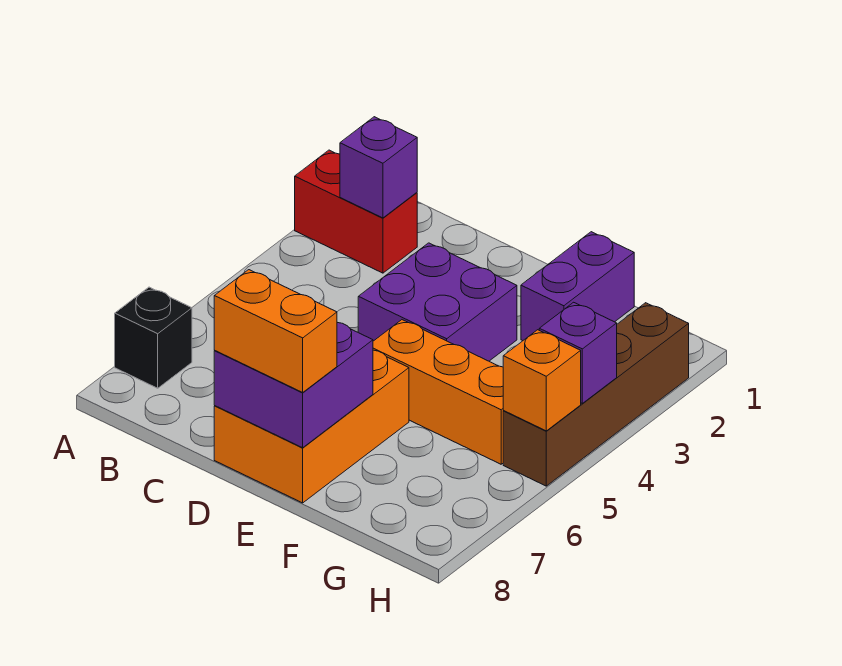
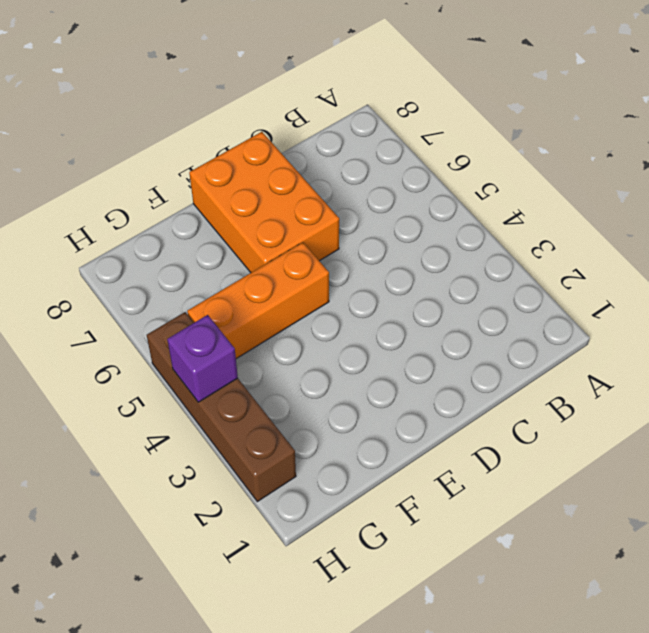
none -> red 1x2 brick [295,150,417,273]
none -> black 1x1 brick [115,287,192,388]
none -> purple 2x2 brick [358,243,517,361]

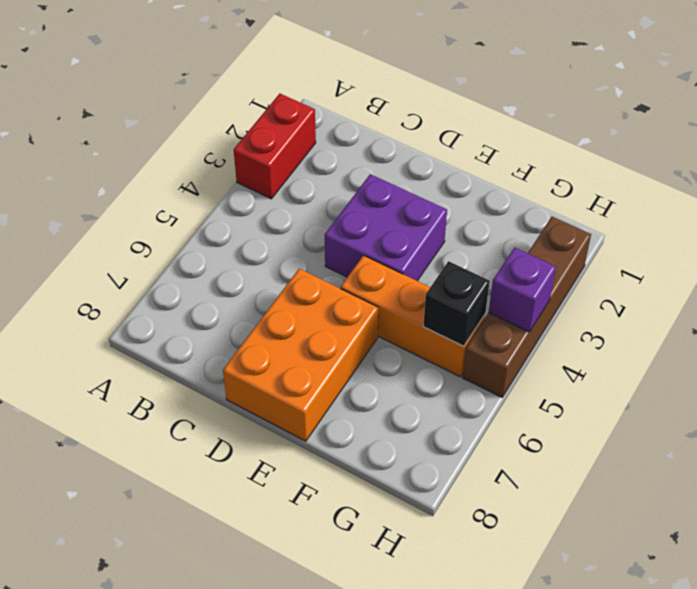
red 1x2 brick [234,94,316,199] -> red 1x2 brick turned to [295,150,417,273]
black 1x1 brick [423,261,490,346] -> black 1x1 brick moved to [115,287,192,388]
none -> purple 1x2 brick [521,232,634,341]
none -> purple 1x1 brick [340,117,417,218]
none -> purple 2x2 brick [214,322,373,448]

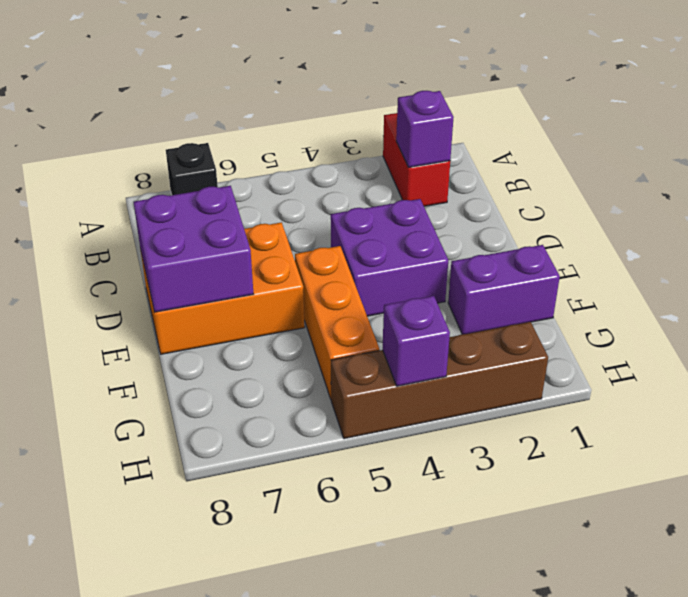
none -> orange 1x1 brick [503,330,581,431]
none -> orange 1x2 brick [214,270,337,392]

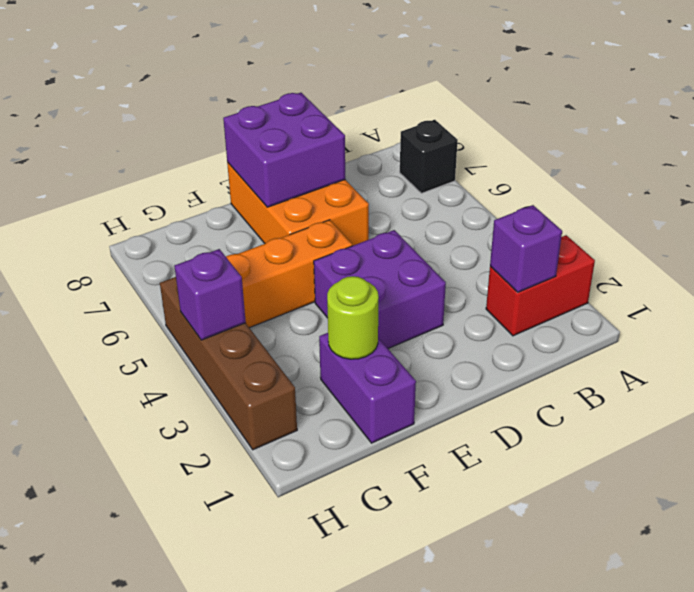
lime 1x1 round brick [327,276,379,359] -> none
none -> orange 1x1 brick [503,330,581,431]
none -> orange 1x2 brick [214,270,337,392]

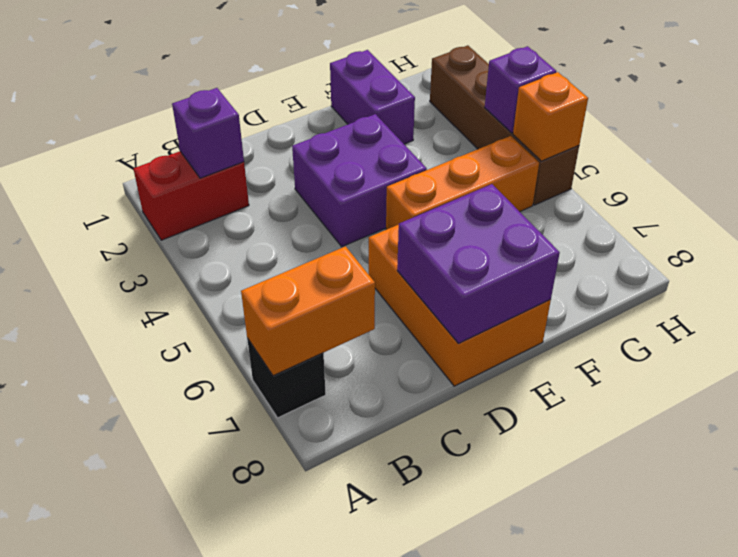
orange 1x2 brick [241,246,375,376] -> orange 1x2 brick moved to [214,270,337,392]

